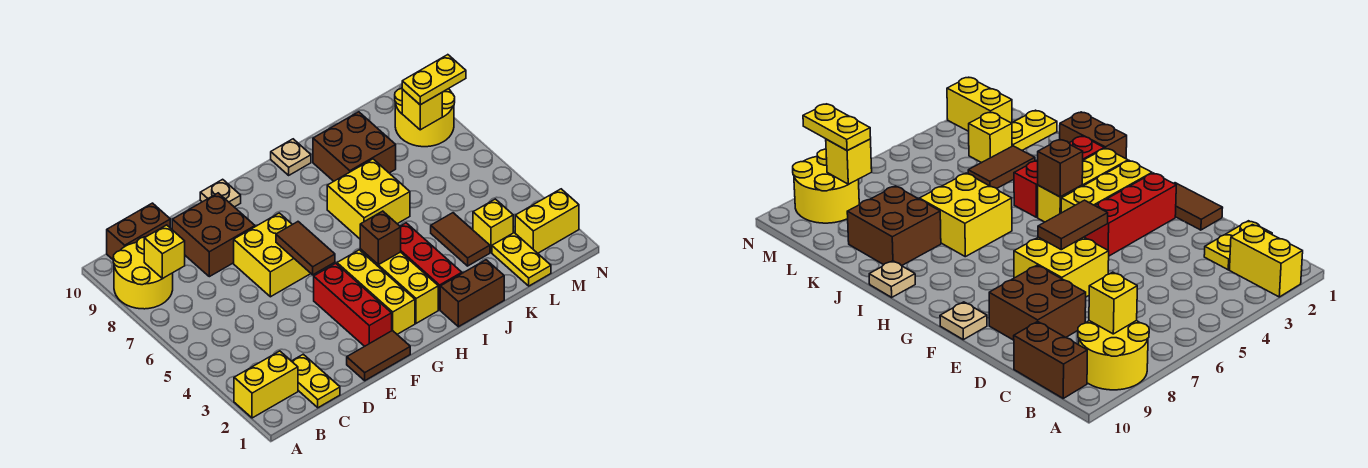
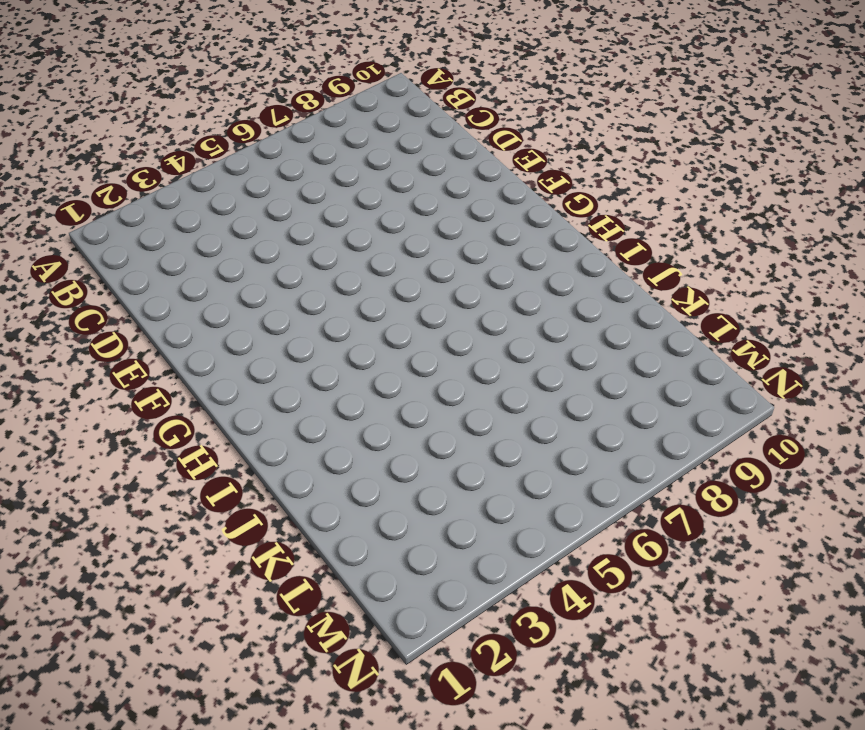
none -> yellow 1x2 brick [234,351,298,418]
none -> yellow 2x2 round brick [113,237,173,309]
none -> brown 1x2 brick [107,203,170,259]

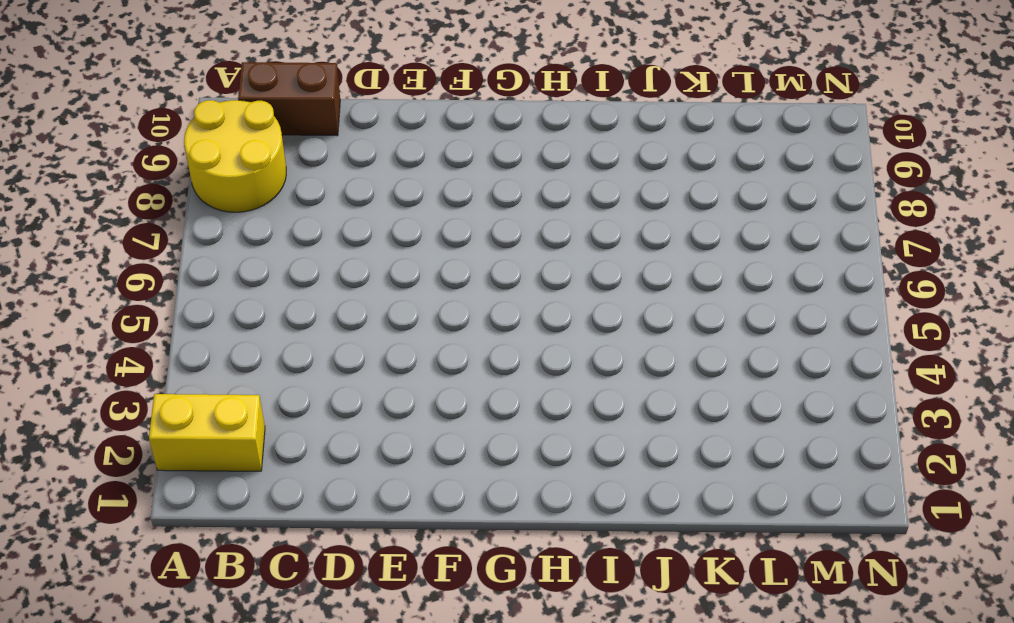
none -> yellow 1x2 plate [292,354,340,408]
none -> brown 2x2 brick [172,193,255,277]
none -> brown 1x2 tile [347,330,410,381]

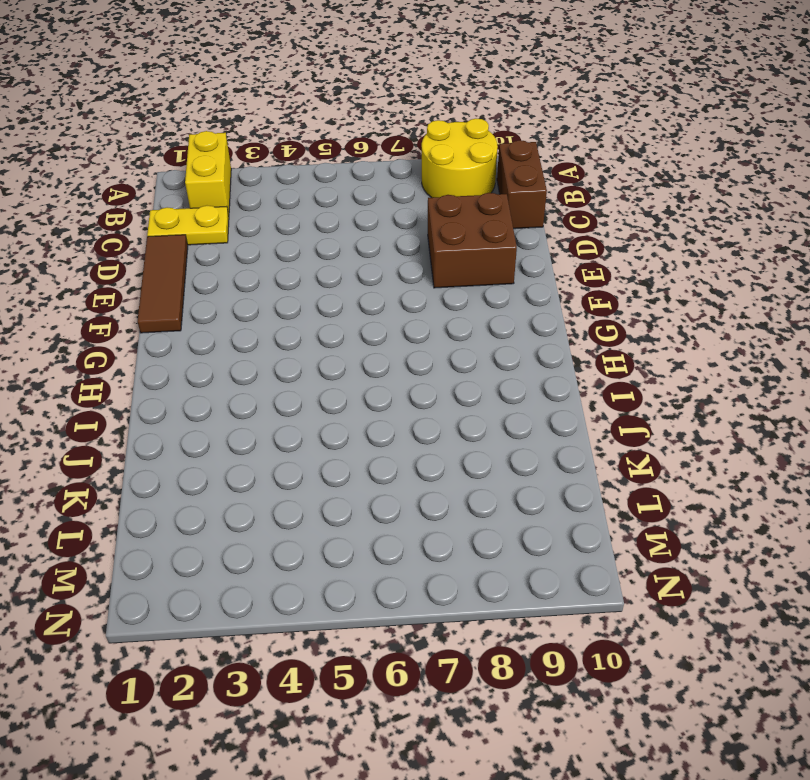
brown 1x3 tile [138,235,188,333] -> brown 1x2 tile [347,330,410,381]
none -> yellow 2x2 brick [234,213,311,297]
none -> red 1x3 brick [314,263,392,346]
none -> tan 1x1 plate [200,179,241,207]

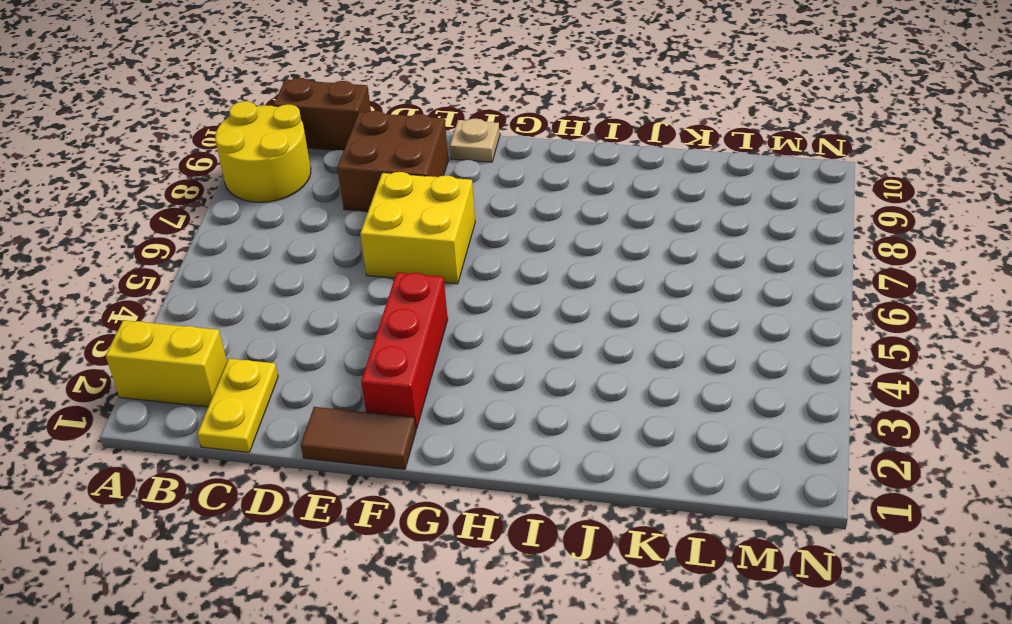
none -> yellow 1x3 brick [337,250,415,334]
none -> yellow 1x3 brick [360,249,438,323]
none -> brown 1x2 brick [440,260,504,327]

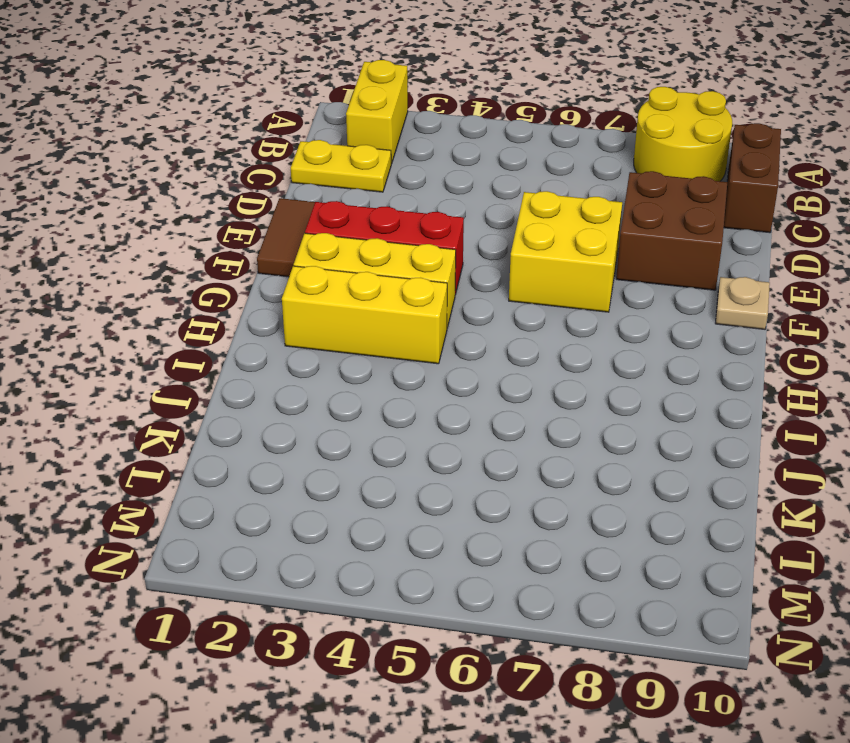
none -> brown 1x2 brick [440,260,504,327]
none -> red 1x3 brick [400,223,462,310]
none -> yellow 2x2 brick [327,159,410,239]

